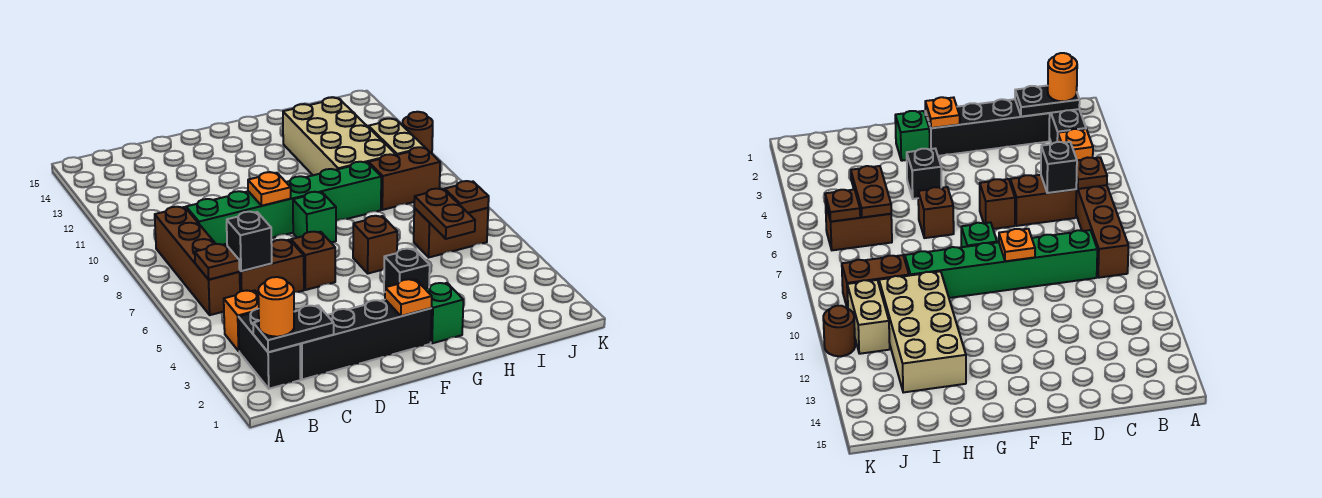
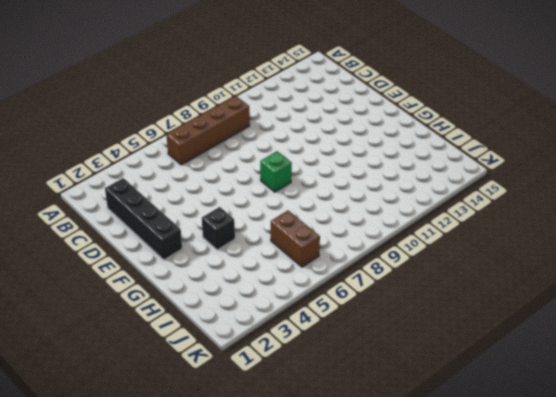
none -> black 1x2 brick [238,309,301,389]
none -> orange 1x1 brick [224,290,259,351]
none -> brown 1x2 brick [240,240,304,293]

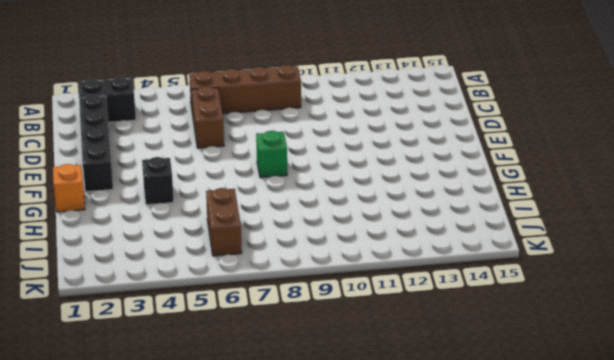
orange 1x1 brick [53,164,85,212] -> orange 1x1 brick moved to [224,290,259,351]
none -> green 1x6 brick [186,162,381,245]
none -> brown 1x1 brick [291,232,335,290]
none -> green 1x1 brick [426,283,463,343]

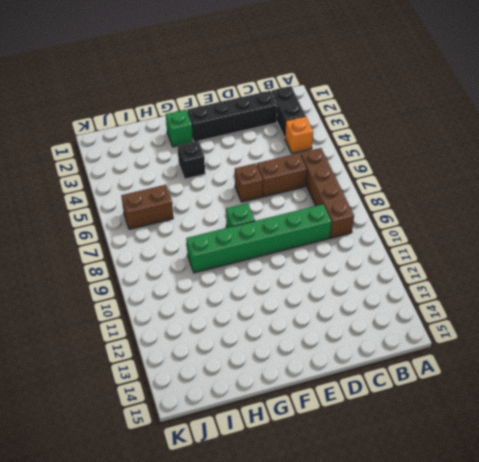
none -> brown 1x1 brick [353,216,397,273]
none -> tan 2x4 brick [283,97,396,175]
none -> brown 1x2 brick [369,147,440,210]

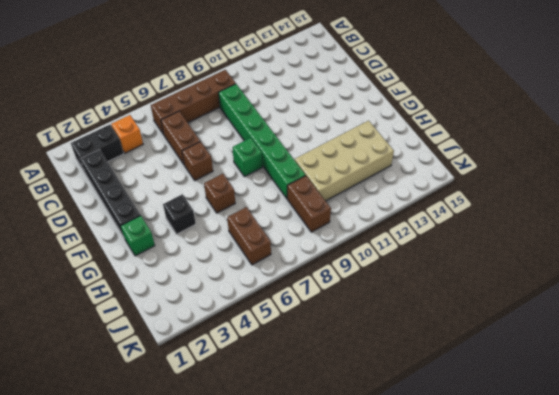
none -> tan 1x2 brick [368,119,425,155]
none -> brown 1x1 round brick [402,112,433,153]
none -> black 1x2 plate [253,305,334,352]

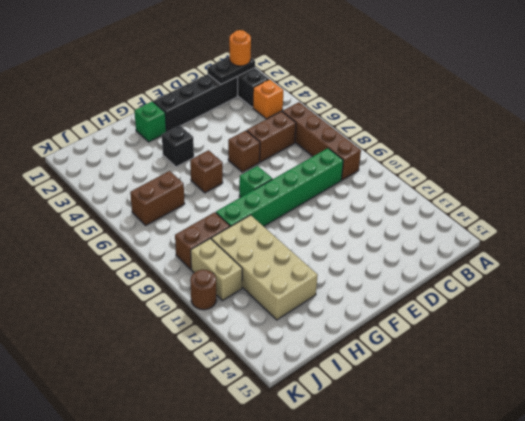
none -> brown 1x1 plate [195,244,240,280]
none -> black 1x1 brick [227,212,272,271]
none -> orange 1x1 plate [248,172,291,206]

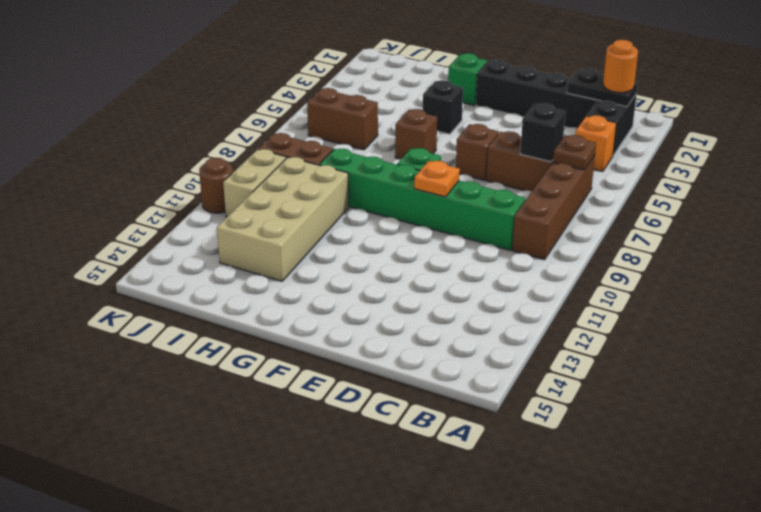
none -> orange 1x1 plate [385,279,432,316]
none -> brown 1x2 plate [414,189,475,239]
none -> brown 1x1 plate [445,181,489,213]

